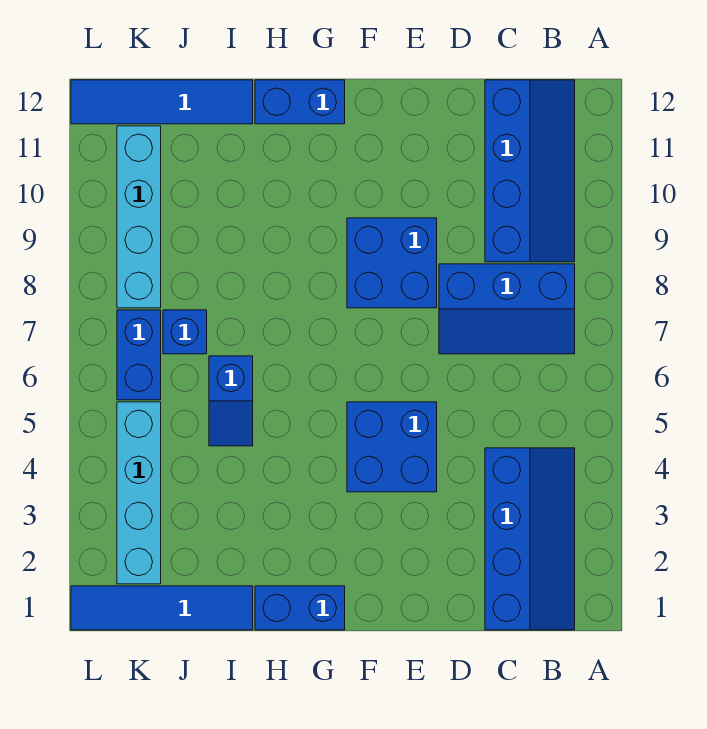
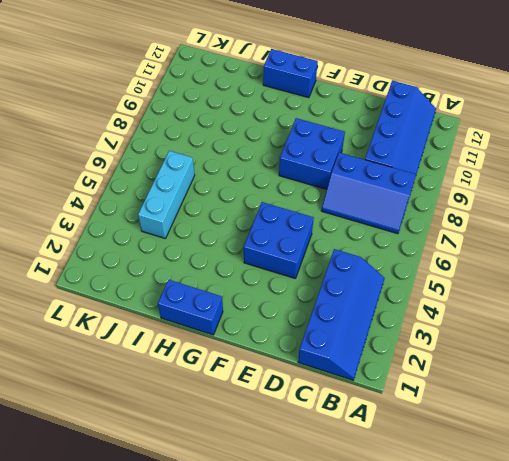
cyan 1x3 brick [138,151,195,239] -> none
none -> blue 1x4 tile [71,586,253,630]
none -> blue 1x2 slope [209,356,253,446]
none -> blue 1x4 tile [71,80,253,124]

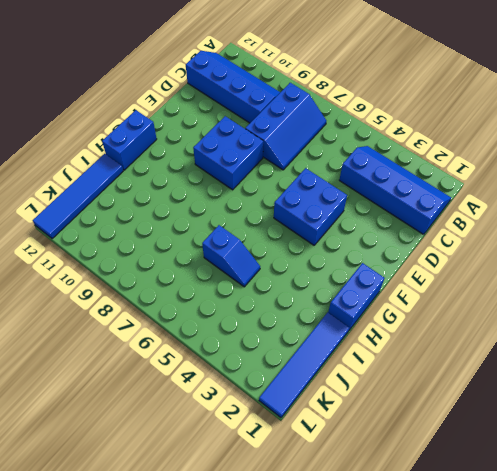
none -> blue 1x1 brick [163,310,207,354]
none -> cyan 1x4 brick [117,402,161,584]
none -> blue 1x2 brick [117,310,161,400]

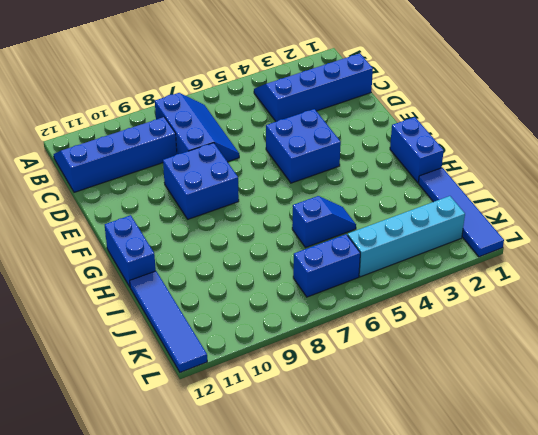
none -> blue 1x1 brick [163,310,207,354]
none -> cyan 1x4 brick [117,126,161,308]

